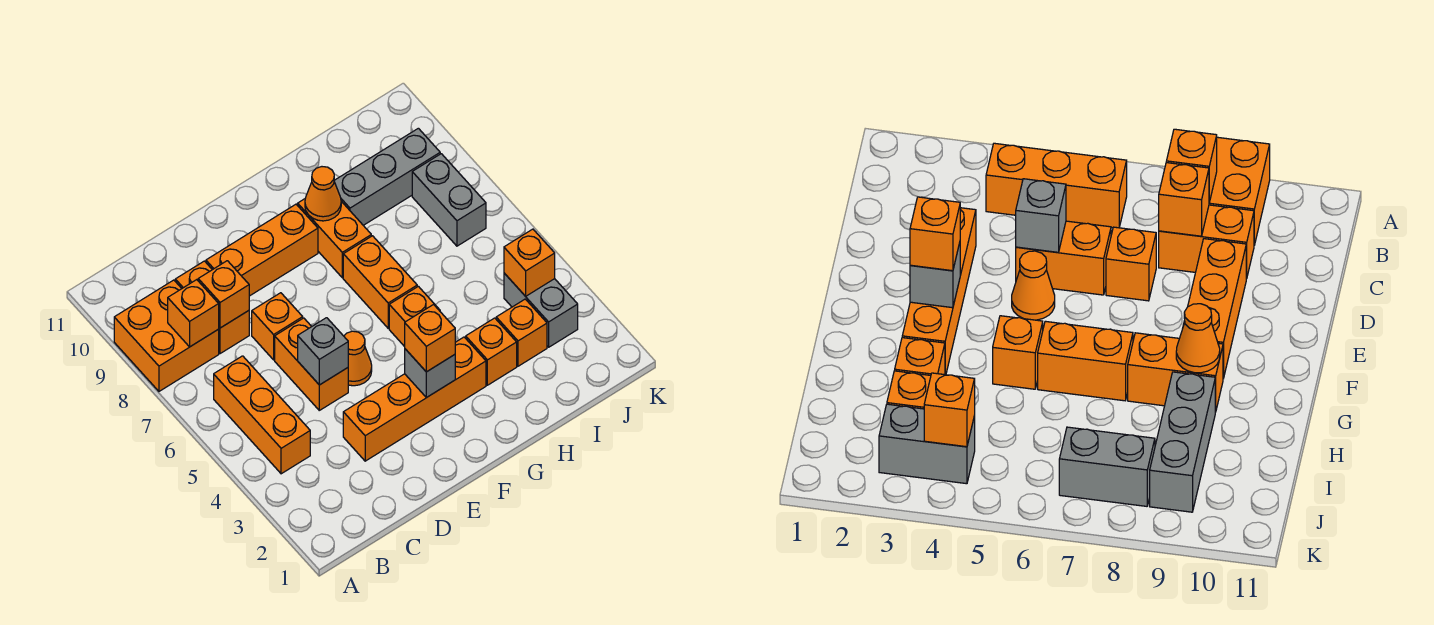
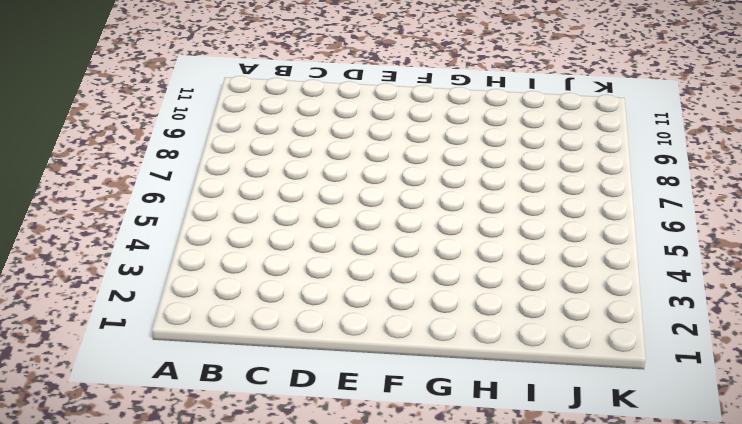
none -> orange 2x2 brick [114,280,219,391]
none -> orange 1x3 brick [214,356,310,474]
none -> orange 1x2 brick [175,261,249,354]

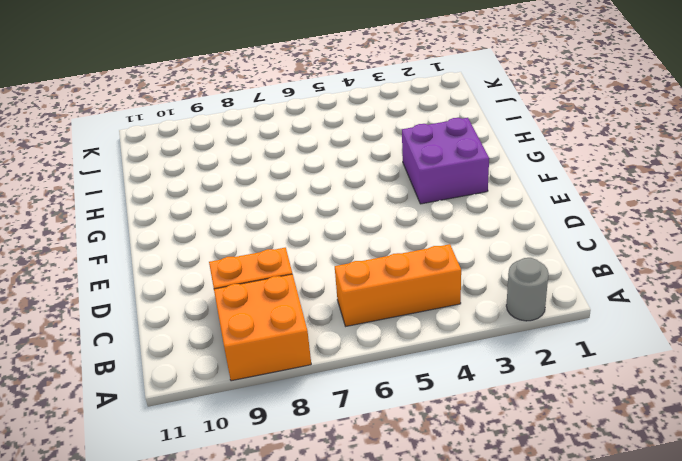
grey 1x1 round brick [506,258,549,321] -> none
purple 2x2 brick [402,118,489,204] -> orange 1x4 brick [343,337,486,461]
none -> orange 1x2 brick [275,318,348,410]
none -> orange 1x1 brick [252,293,303,360]
none -> orange 1x3 brick [206,204,318,296]

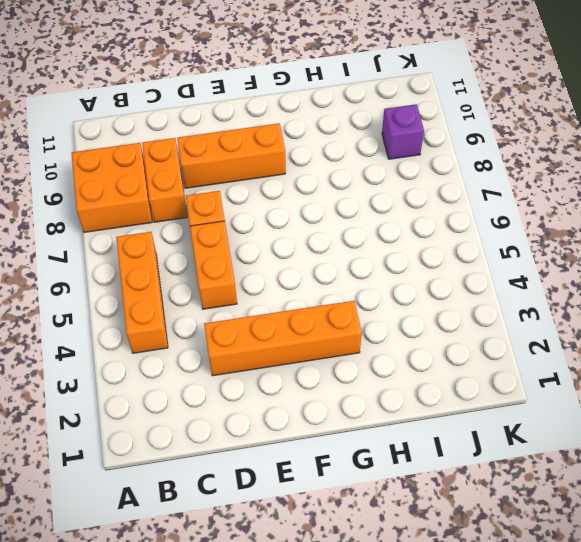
purple 1x1 brick [382,104,424,159] -> grey 1x3 brick [334,128,440,225]
none -> orange 1x1 cone [344,331,372,386]
none -> orange 1x1 brick [389,286,440,347]
none -> orange 1x2 brick [343,236,417,328]

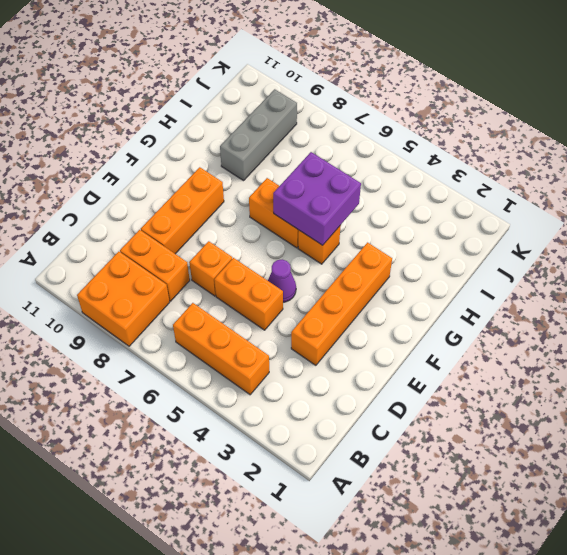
purple 1x1 cone [268,259,296,302] -> orange 1x1 cone [344,331,372,386]
purple 2x2 brick [273,152,361,245] -> none
none -> orange 1x2 brick [298,199,371,278]
none -> orange 1x1 brick [466,318,517,385]
none -> orange 1x1 brick [496,299,547,366]

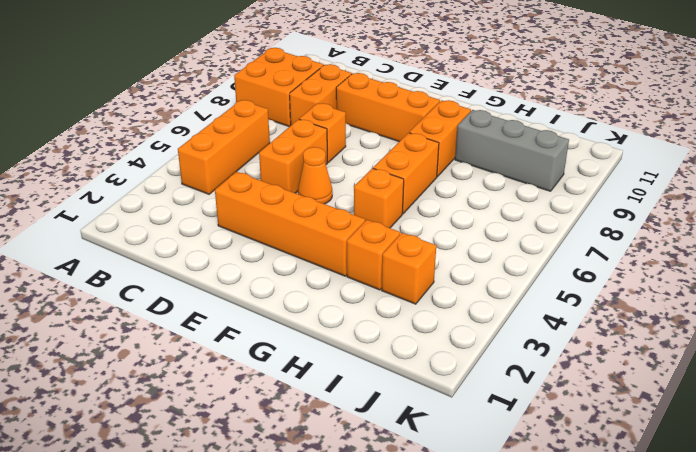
none -> grey 1x2 brick [504,273,578,347]
none -> grey 1x2 brick [412,154,486,246]
none -> orange 1x1 brick [168,280,219,347]

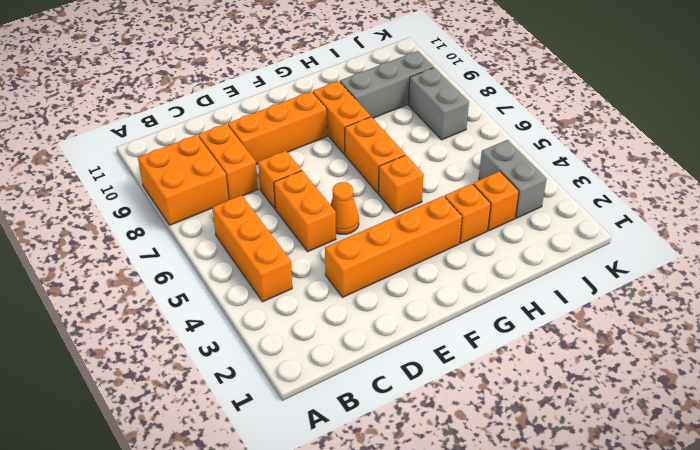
none -> orange 1x1 brick [168,280,219,347]
none -> orange 1x1 brick [198,261,249,328]
none -> grey 1x1 brick [298,318,348,385]

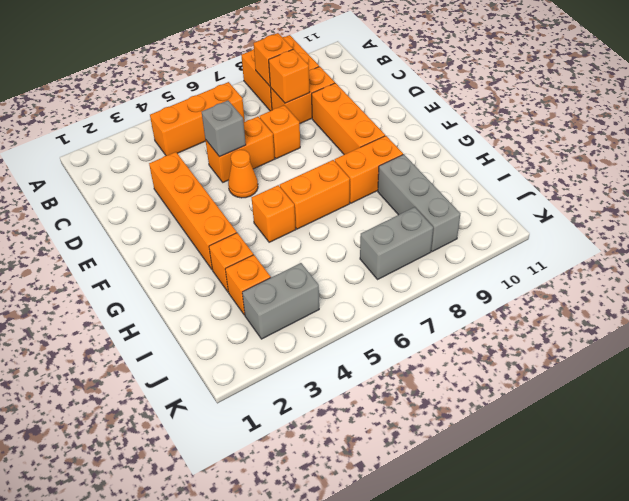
none -> grey 1x1 brick [405,349,455,398]
none -> orange 1x1 cone [305,167,341,221]
none -> orange 1x1 brick [504,229,555,296]

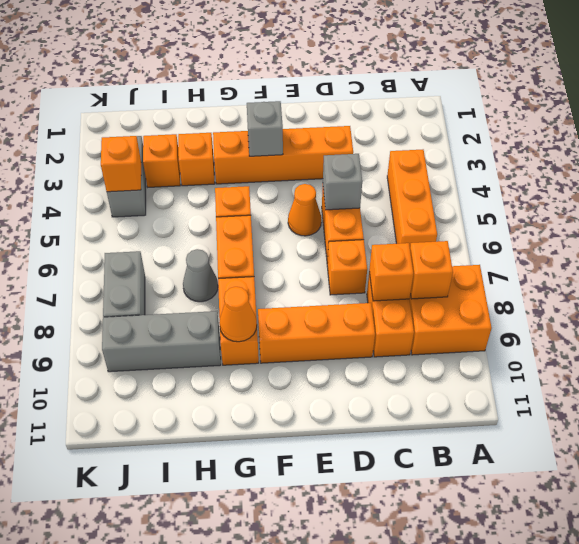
grey 1x1 cone [183,249,218,302] -> none
none -> orange 1x1 brick [405,305,455,372]

